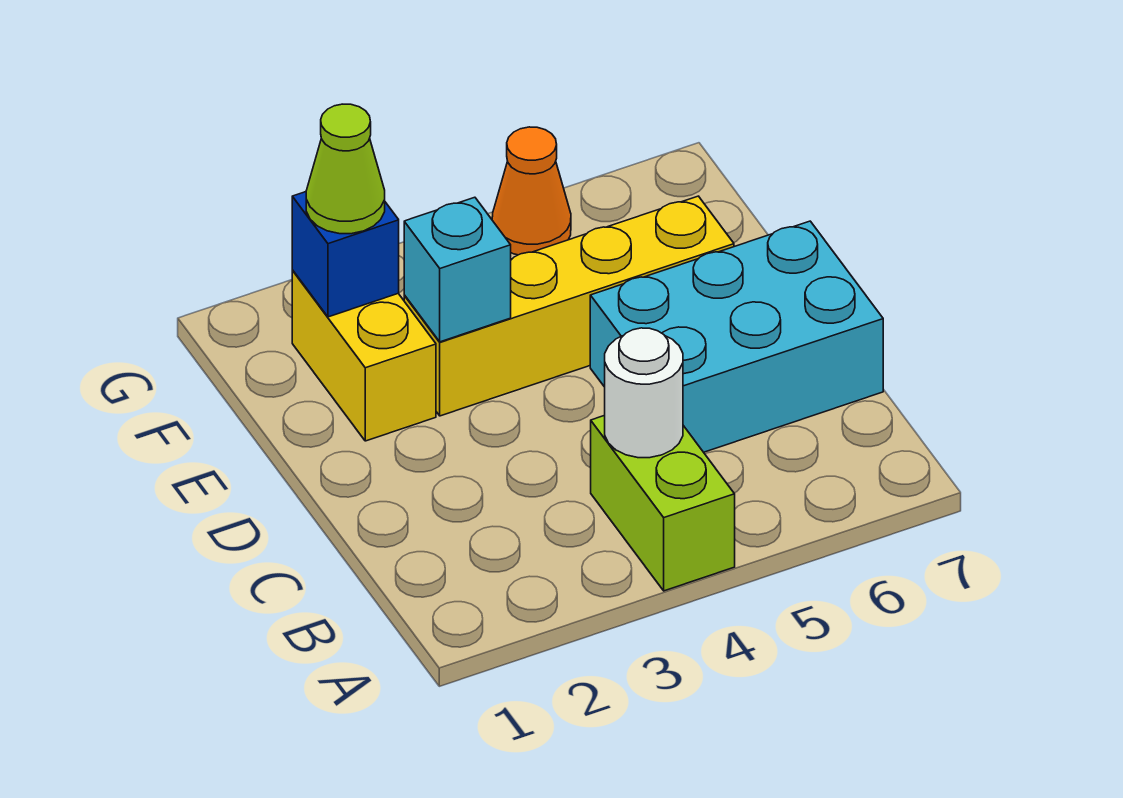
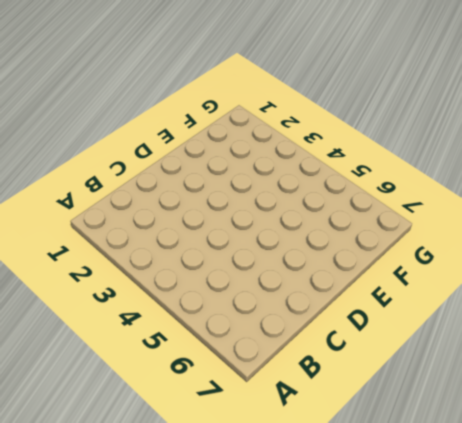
none -> lime 1x2 brick [591,415,735,591]
none -> cyan 2x3 brick [590,221,883,452]

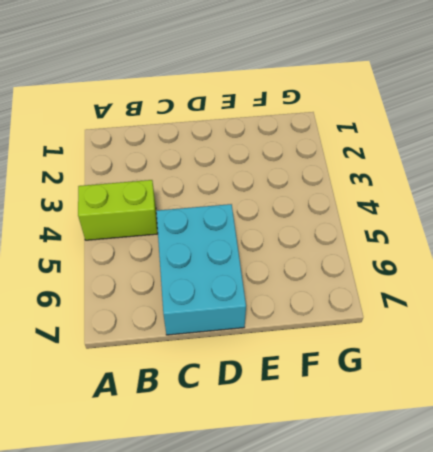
none -> yellow 1x2 brick [292,271,436,441]
none -> yellow 1x4 brick [404,196,734,416]

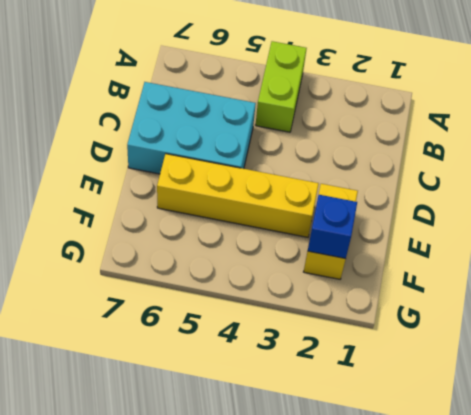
none -> orange 1x1 cone [492,127,571,255]
none -> white 1x1 round brick [605,328,683,458]

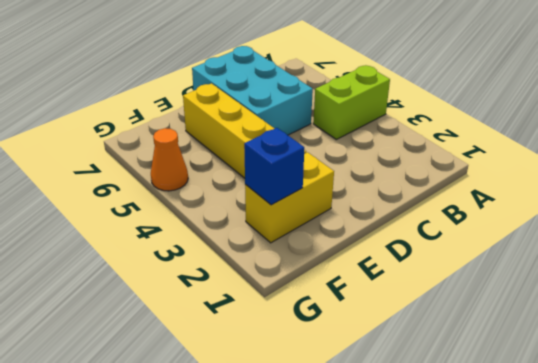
none -> white 1x1 round brick [605,328,683,458]
none -> cyan 1x1 brick [404,197,511,342]

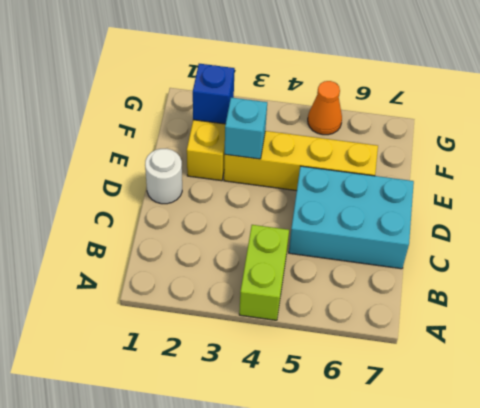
white 1x1 round brick [145,149,182,204] -> white 1x1 round brick moved to [605,328,683,458]
none -> lime 1x1 cone [306,104,385,234]

